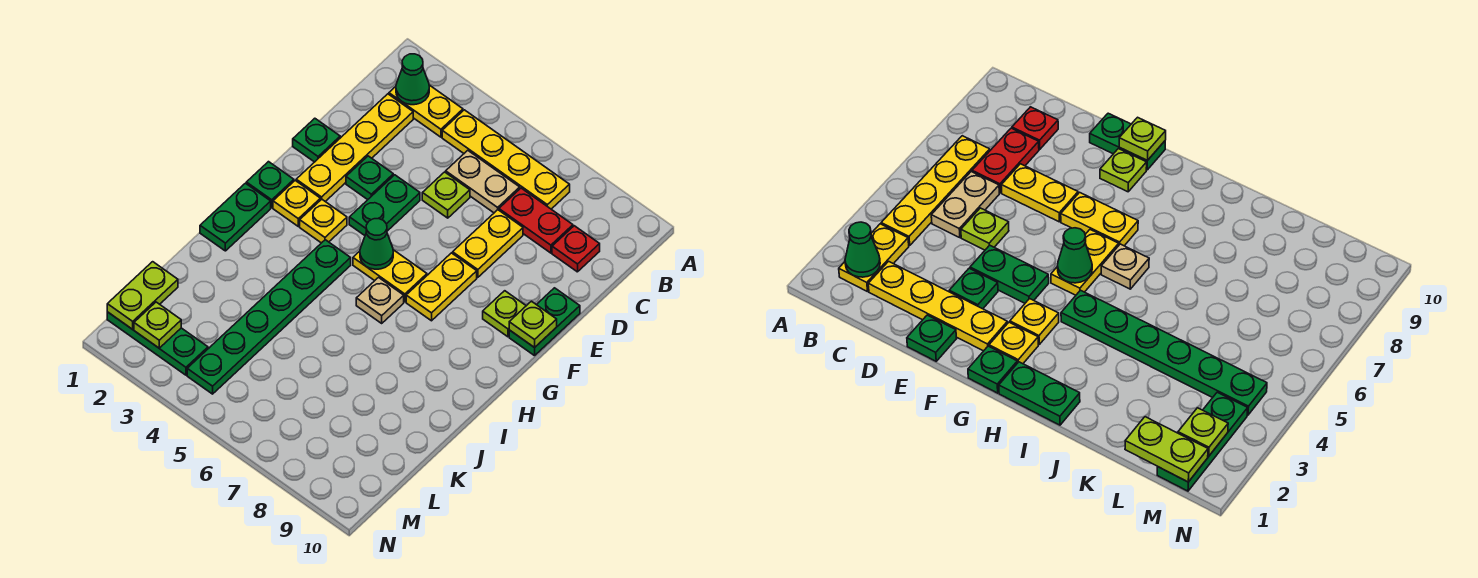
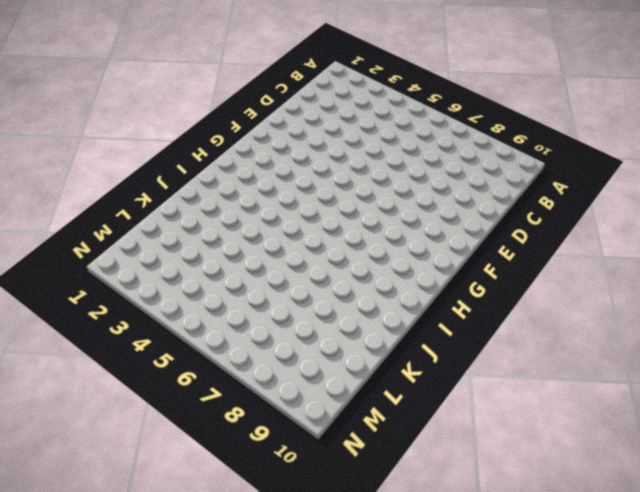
none -> yellow 1x2 plate [389,85,463,137]
none -> yellow 1x4 plate [442,110,570,209]
none -> yellow 1x4 plate [296,94,413,202]

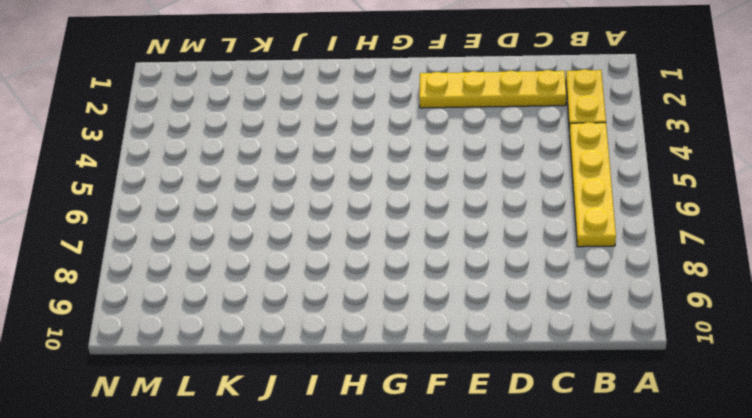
none -> tan 1x2 plate [446,150,520,213]
none -> red 1x2 plate [499,188,573,253]
none -> red 1x1 plate [552,226,600,272]

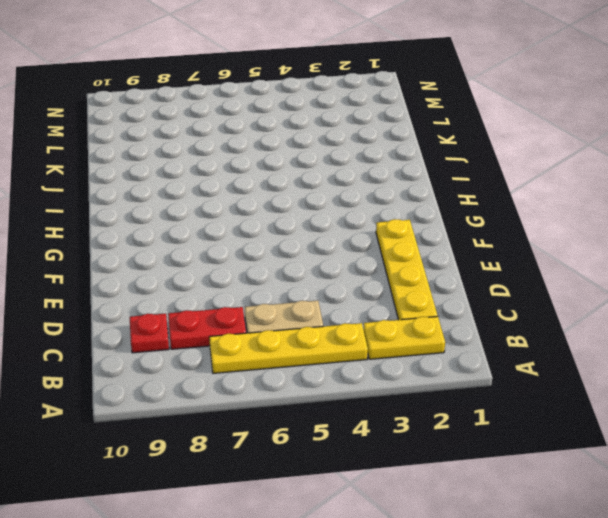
none -> lime 1x1 plate [422,172,470,218]
none -> yellow 1x2 plate [453,210,523,277]
none -> green 1x1 plate [293,118,340,162]

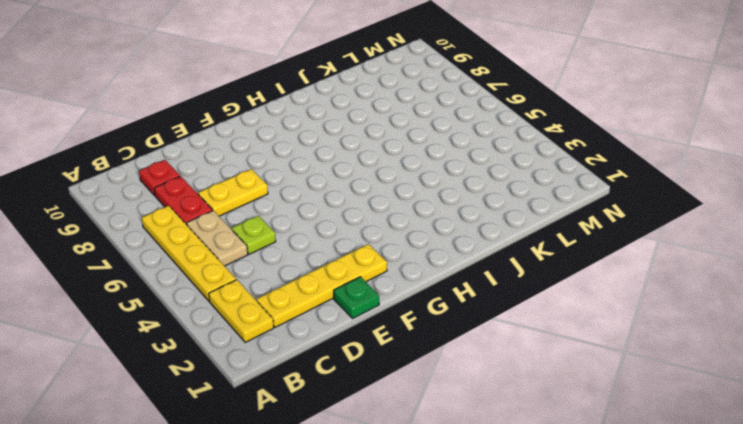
none -> green 1x1 plate [346,156,393,200]
none -> green 1x2 plate [349,175,420,235]
none -> green 1x2 plate [509,288,580,356]

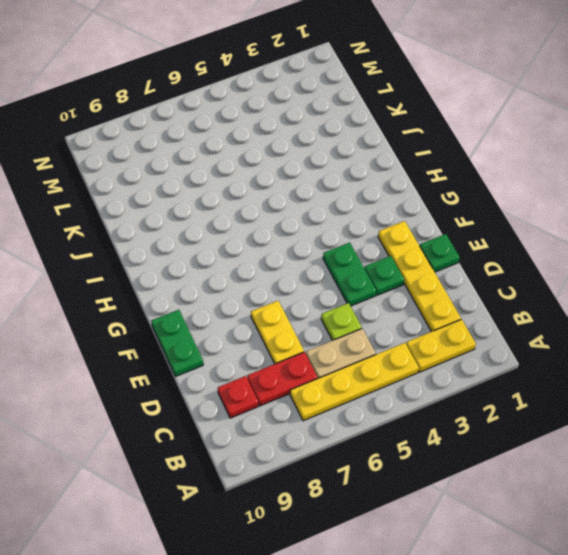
none -> yellow 1x2 plate [406,253,477,321]
none -> lime 1x1 plate [483,291,526,337]
none -> green 1x1 plate [246,162,294,208]

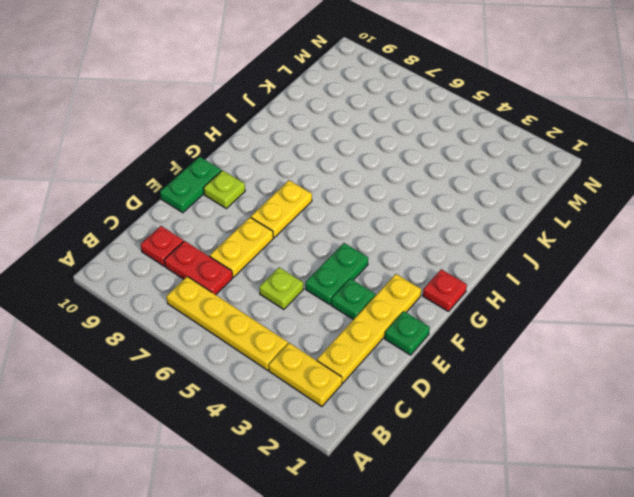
red 1x1 plate [423,269,467,312] -> green 1x1 plate [246,162,294,208]
none -> tan 1x2 plate [446,150,520,213]
none -> yellow 1x1 plate [273,181,320,226]
none -> yellow 1x1 plate [300,199,347,243]

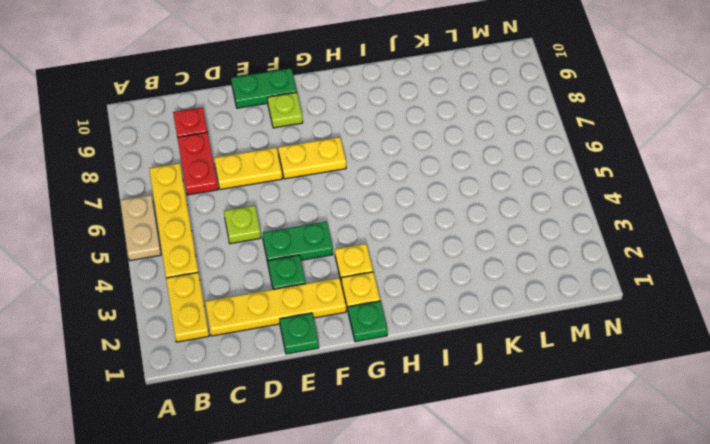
tan 1x2 plate [120,195,161,261] -> tan 1x2 plate moved to [446,150,520,213]
none -> yellow 1x2 plate [353,250,427,302]
none -> green 1x2 plate [200,183,271,251]
none -> green 1x6 plate [187,240,351,394]

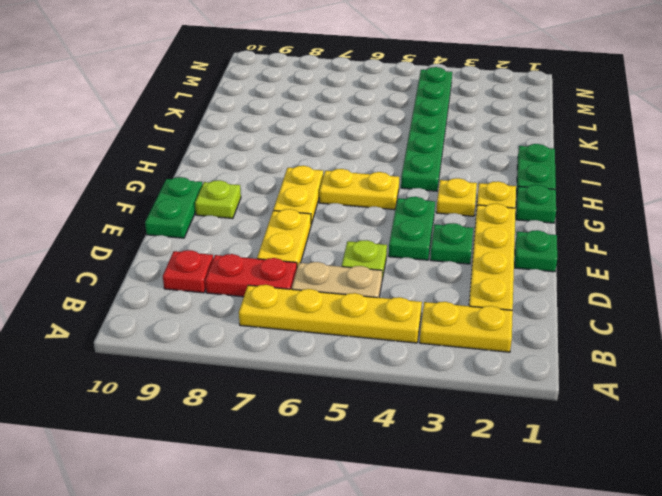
none -> tan 1x1 plate [356,278,404,323]
none -> green 1x3 plate [107,312,208,375]
none -> green 1x1 cone [396,54,429,105]

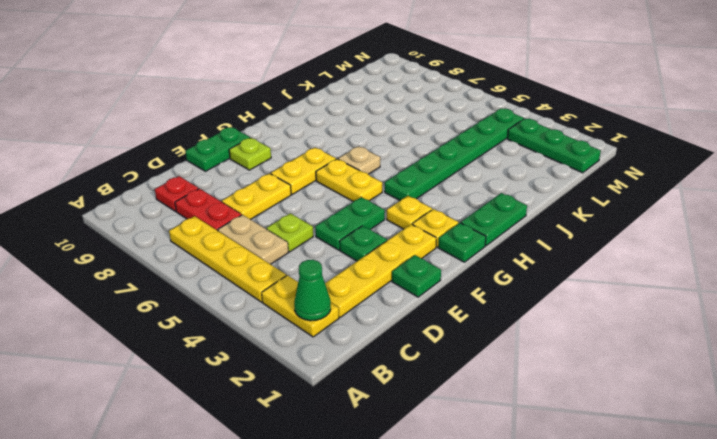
none -> lime 1x1 plate [509,301,557,348]
none -> green 1x1 cone [360,219,393,269]
none -> lime 1x2 plate [107,262,178,329]

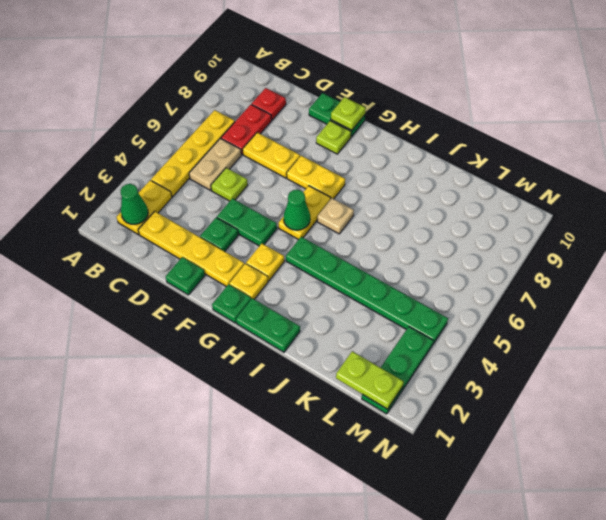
none -> lime 1x1 plate [134,302,181,348]

